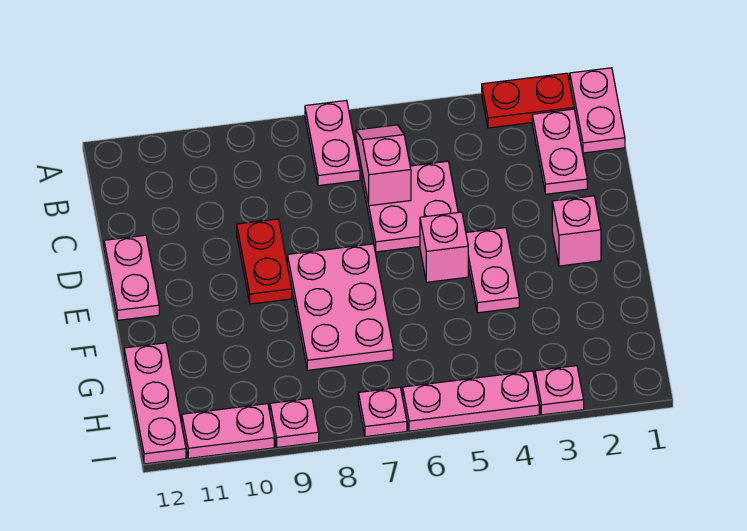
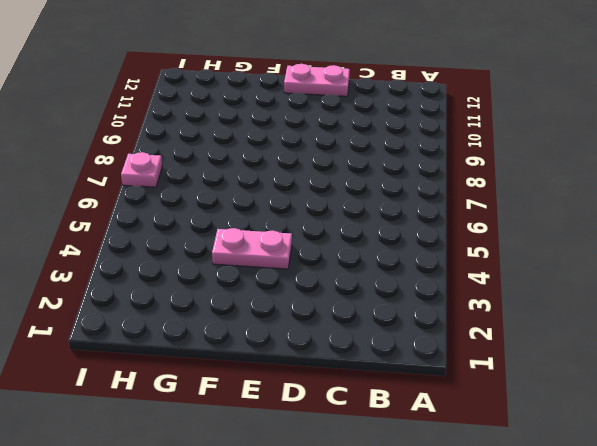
none -> pink 1x2 plate [570,68,625,153]
none -> red 1x2 plate [482,73,574,128]
none -> pink 1x2 plate [305,100,360,186]

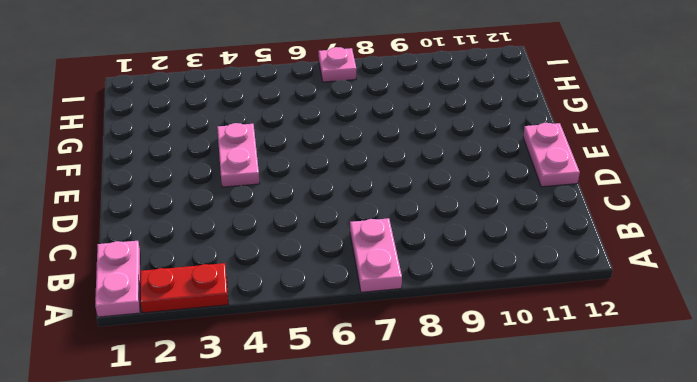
none -> pink 1x2 plate [532,109,587,194]
none -> pink 2x2 plate [362,161,458,252]
none -> red 1x2 plate [237,219,292,304]

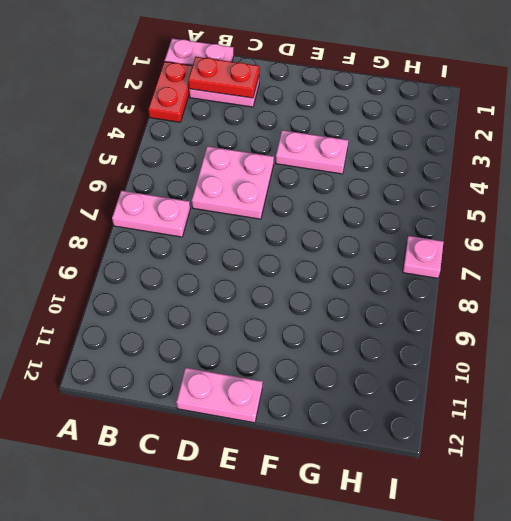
red 1x2 plate [188,57,259,98] -> red 1x2 plate moved to [237,219,292,304]
none -> pink 1x1 brick [552,196,601,266]
none -> pink 1x1 brick [420,212,468,282]
none -> pink 2x3 plate [287,244,393,370]

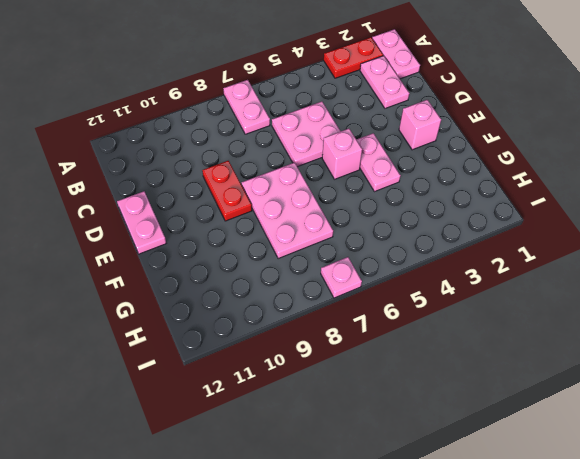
none -> pink 1x3 plate [124,343,186,464]
none -> pink 1x1 plate [535,366,584,415]
none -> pink 1x3 plate [403,371,539,431]

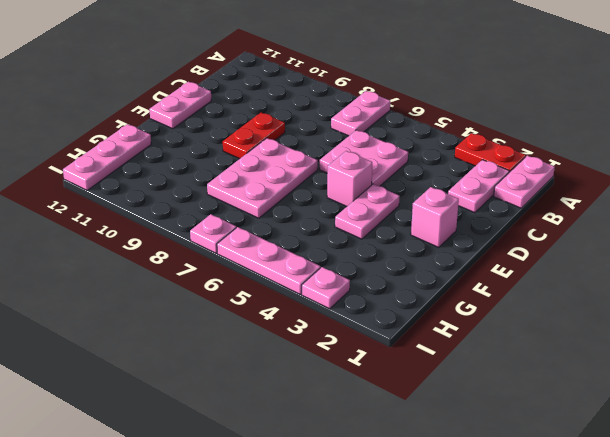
none -> pink 1x1 plate [270,398,319,447]
none -> pink 1x2 plate [182,404,274,458]
none -> pink 1x2 slope [356,125,411,206]

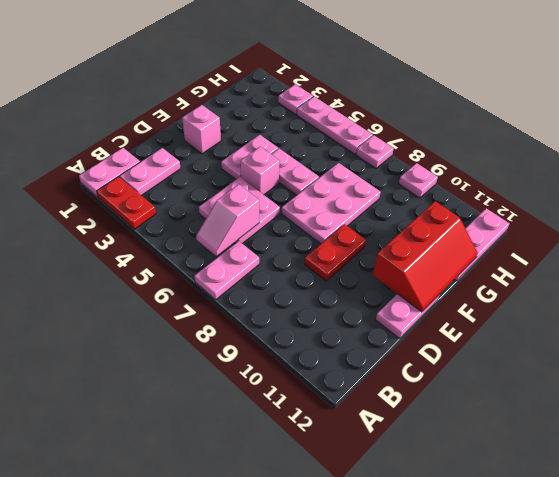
red 2x3 slope [373,201,478,312] -> none
pink 1x2 plate [271,148,319,195] -> pink 1x2 plate moved to [182,404,274,458]

